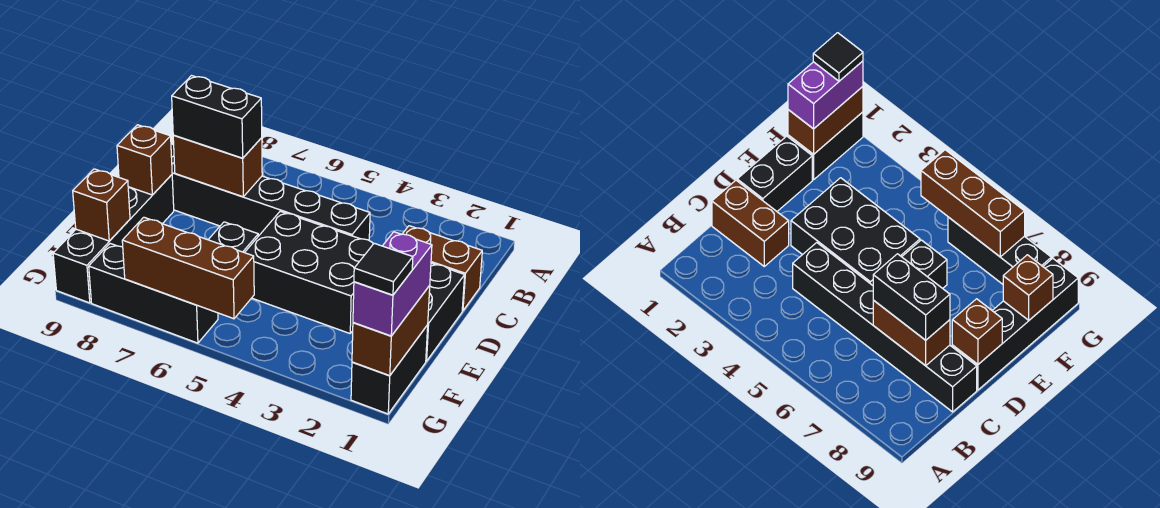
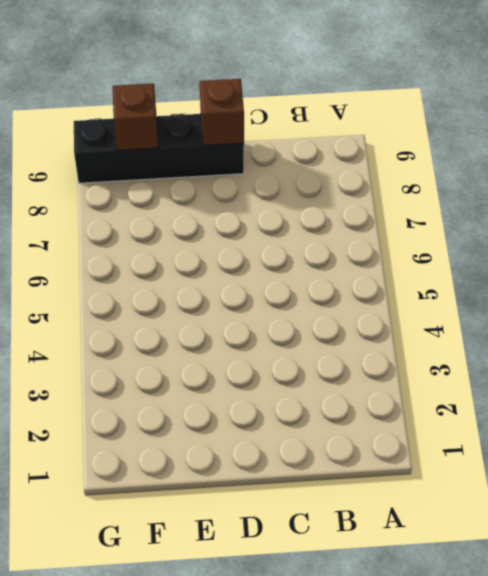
none -> brown 1x2 brick [403,226,482,311]
none -> black 1x6 brick [171,144,370,240]
none -> black 1x2 brick [426,263,465,361]

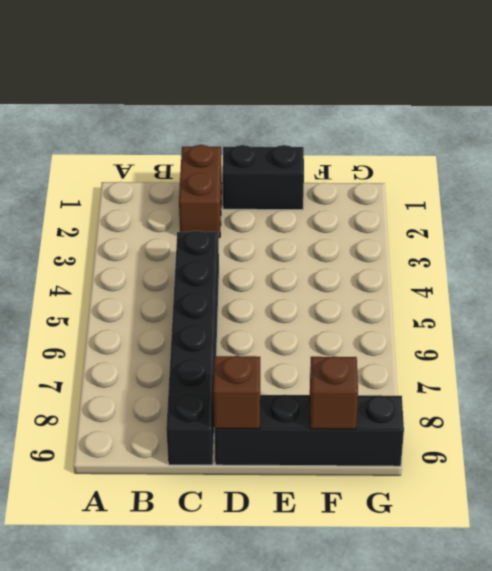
none -> black 2x3 brick [245,211,374,333]
none -> black 1x1 brick [208,222,258,253]
none -> black 1x2 brick [351,325,428,414]

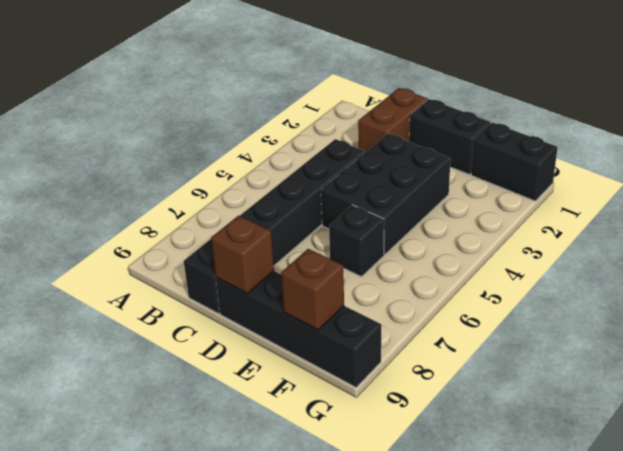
none -> black 1x3 brick [89,244,218,343]
none -> brown 1x2 brick [173,135,262,197]
none -> brown 1x2 brick [352,286,430,376]

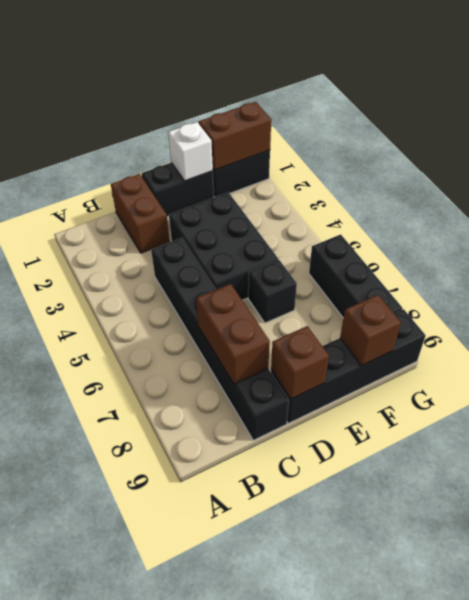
white 1x1 brick [168,122,213,181] -> none
none -> brown 1x3 brick [122,217,254,319]
none -> black 1x2 brick [172,76,262,158]
none -> purple 1x2 brick [353,232,432,336]

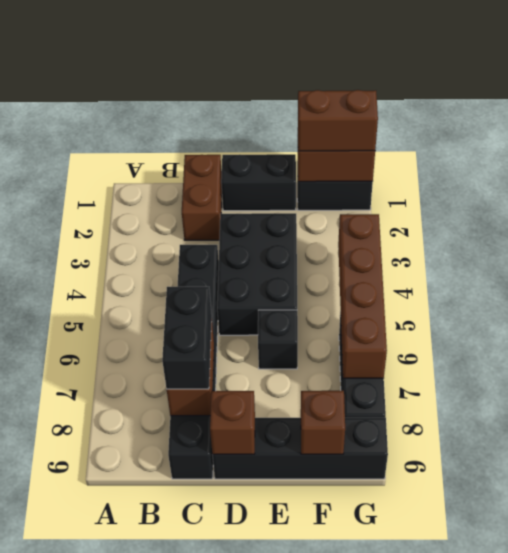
brown 1x2 brick [298,90,378,151] -> purple 1x2 brick [353,232,432,336]
brown 1x4 brick [338,214,387,378] -> brown 1x3 brick [122,217,254,319]
none -> black 1x1 tile [354,243,413,295]

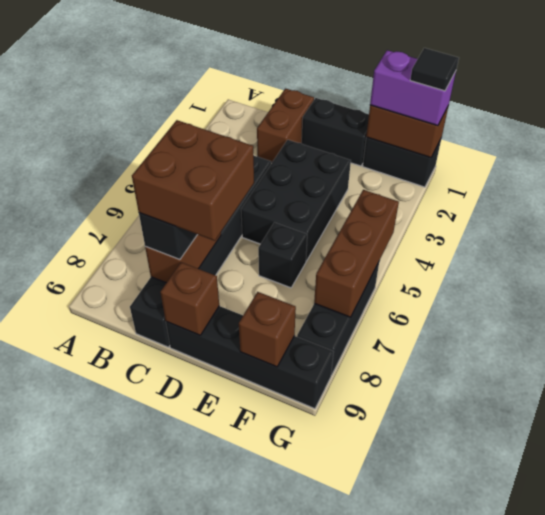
brown 2x2 brick [132,120,254,241] -> none

